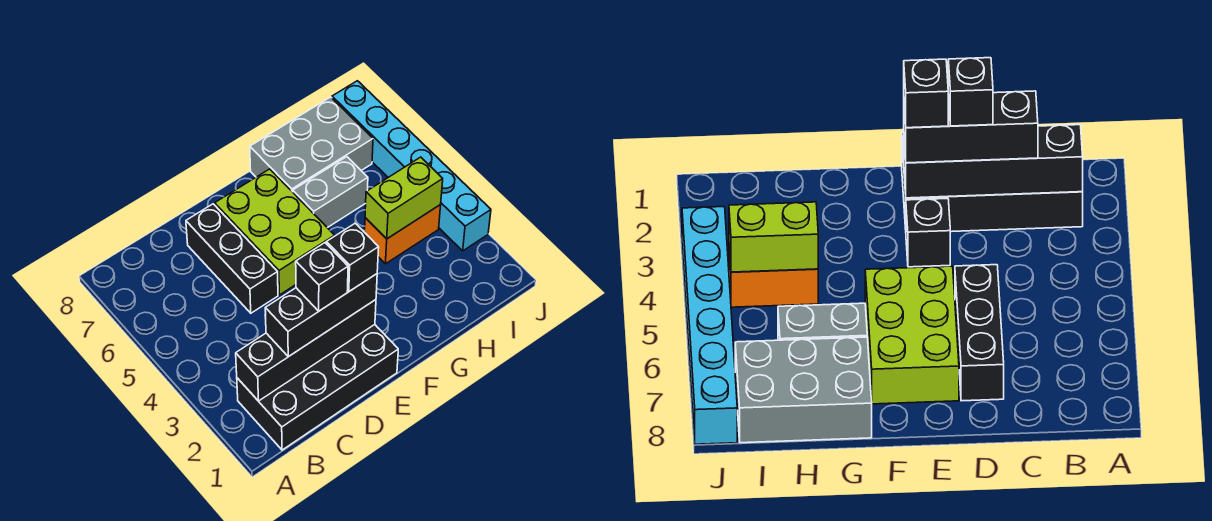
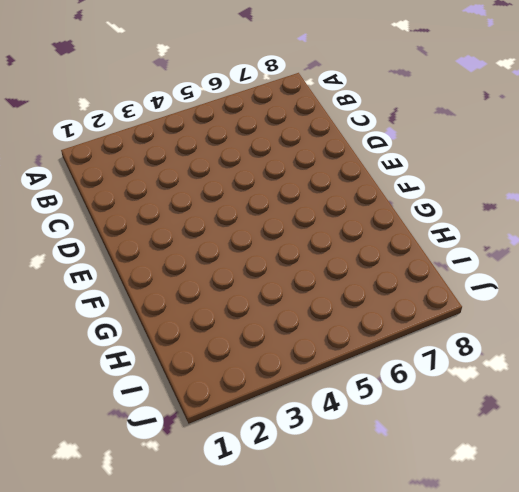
none -> black 2x4 brick [237,325,398,450]
none -> black 1x3 brick [186,204,278,313]
none -> black 1x1 brick [906,198,950,267]

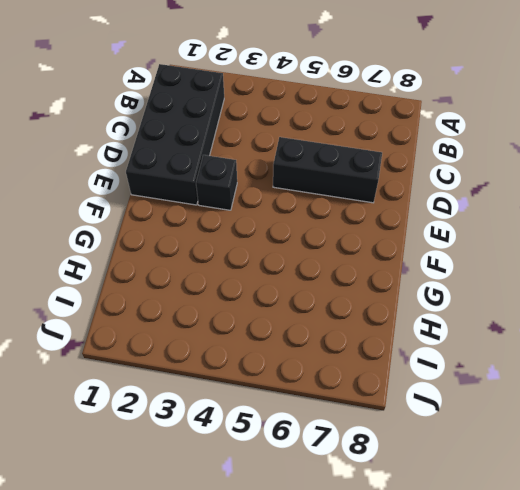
none -> lime 2x3 brick [215,169,335,295]
none -> grey 1x2 brick [293,157,368,228]
none -> grey 2x3 brick [250,97,373,192]

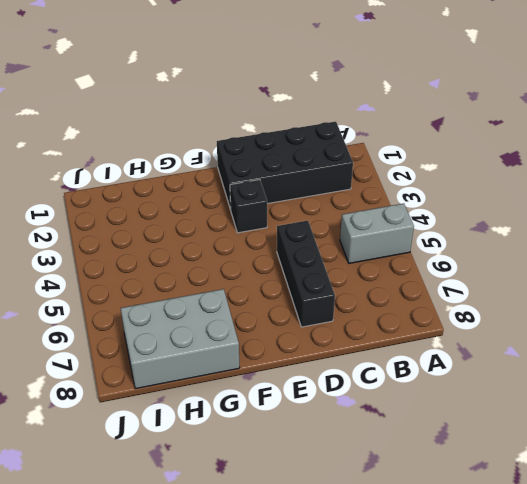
grey 1x2 brick [340,204,414,263] -> grey 1x2 brick moved to [293,157,368,228]
none -> lime 2x3 brick [215,169,335,295]
none -> orange 1x2 brick [365,205,441,264]
none -> cyan 1x6 brick [332,81,491,251]

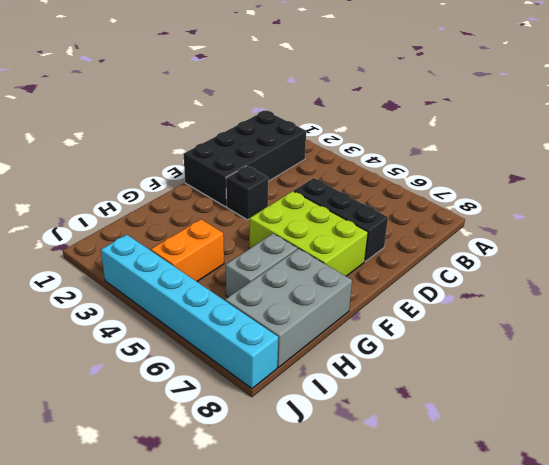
none -> black 1x4 brick [236,300,376,401]
none -> lime 1x2 brick [365,157,443,239]
none -> black 1x3 brick [265,274,377,357]

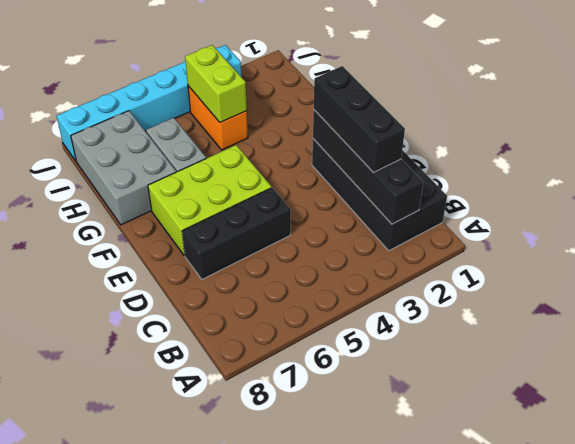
none -> black 1x1 brick [906,198,950,267]
none -> black 1x1 brick [296,243,348,311]
none -> black 1x1 brick [326,223,379,291]

